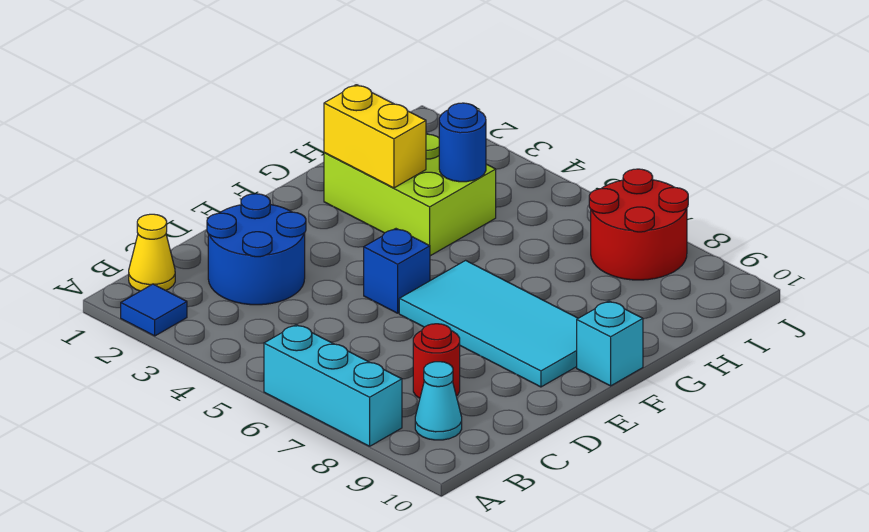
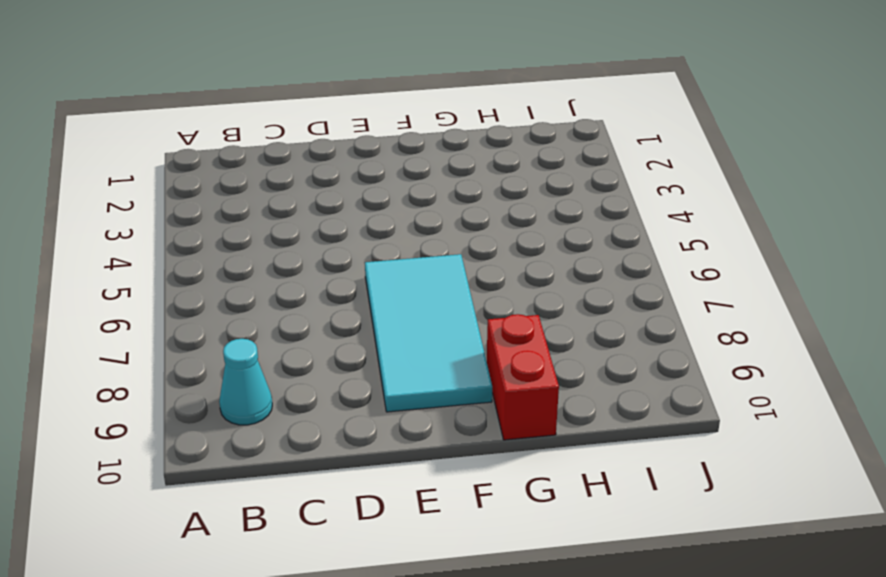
red 1x2 brick [487,314,559,440] -> none
none -> blue 1x1 tile [121,284,187,336]
none -> cyan 1x3 brick [264,325,402,446]
none -> yellow 1x1 cone [129,214,175,291]

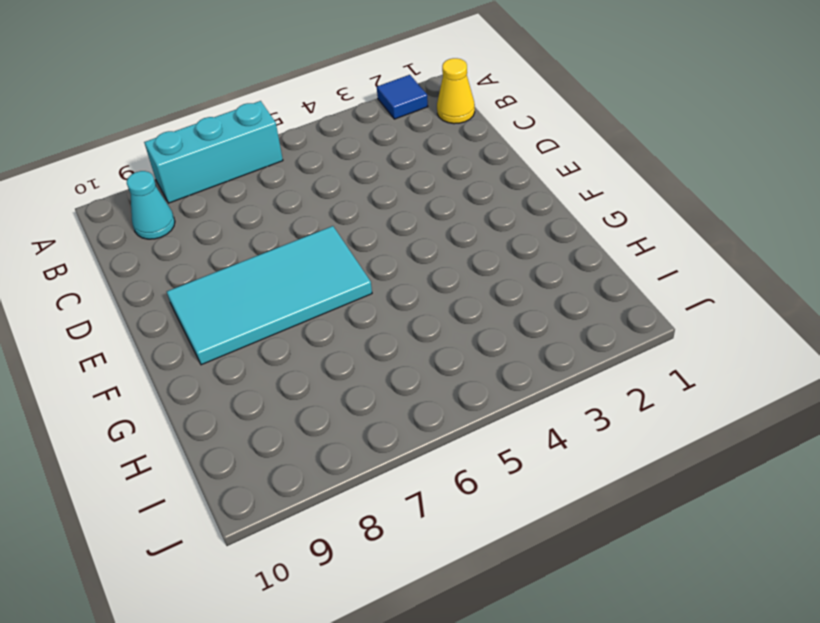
none -> blue 2x2 round brick [207,194,306,305]
none -> red 1x1 round brick [413,324,460,398]
none -> blue 1x1 brick [364,229,430,313]

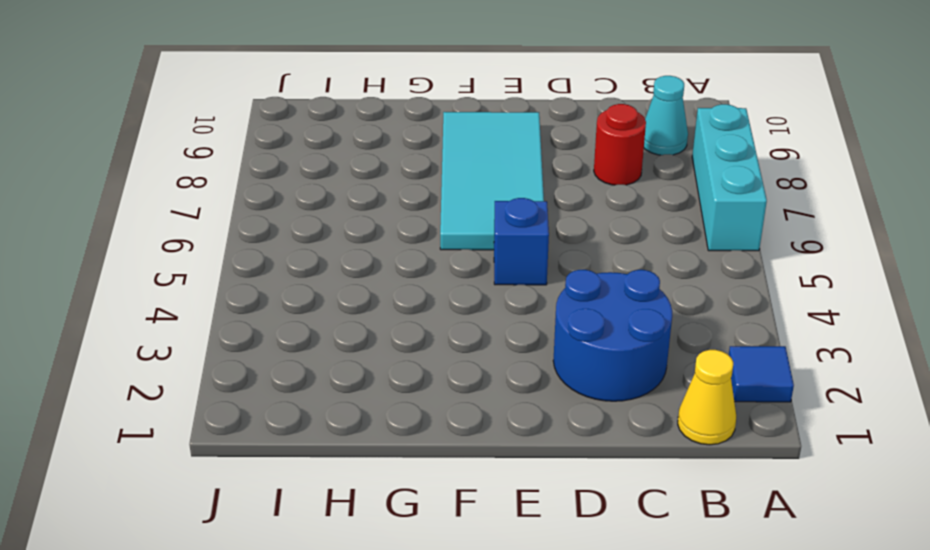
none -> cyan 1x1 brick [577,301,643,386]
none -> lime 2x3 brick [324,133,496,256]
none -> red 2x2 round brick [589,169,688,280]

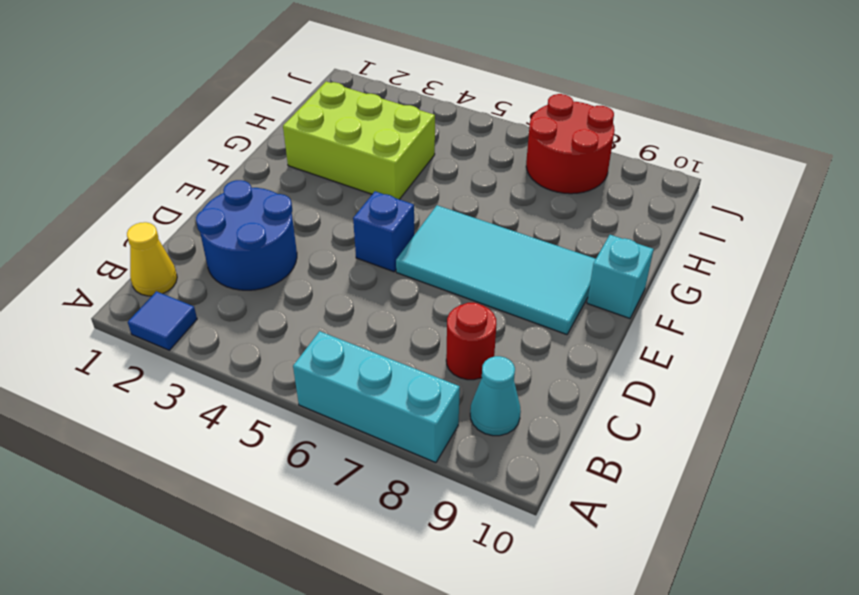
none -> yellow 1x2 brick [324,85,426,188]
none -> blue 1x1 round brick [439,103,486,182]

